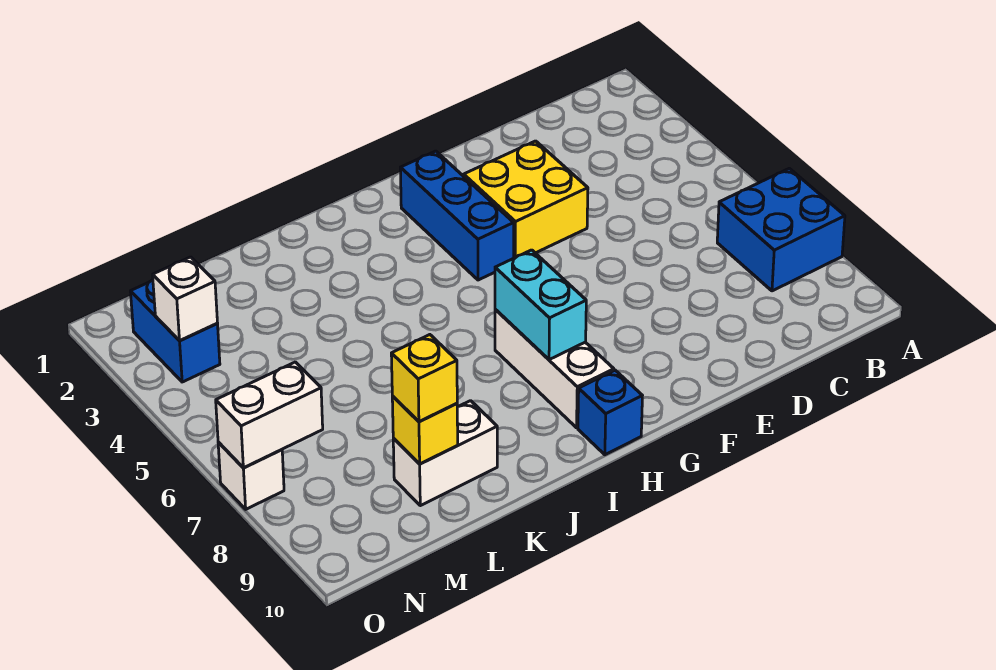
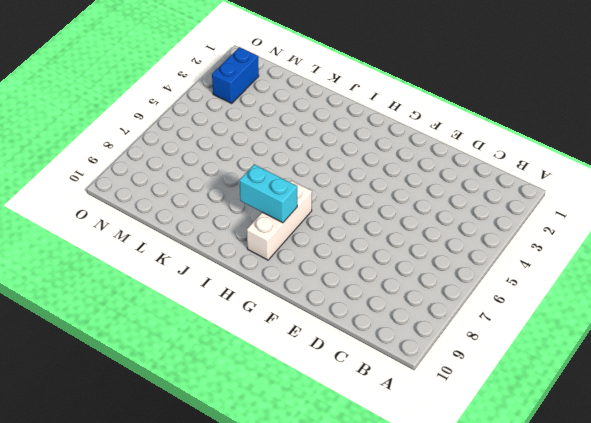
cyan 1x2 brick [239,164,297,223] -> cyan 1x2 brick turned to [495,250,586,360]
none -> blue 2x2 brick [717,168,845,291]
none -> yellow 2x2 brick [464,141,588,258]
none -> blue 1x3 brick [400,151,514,280]

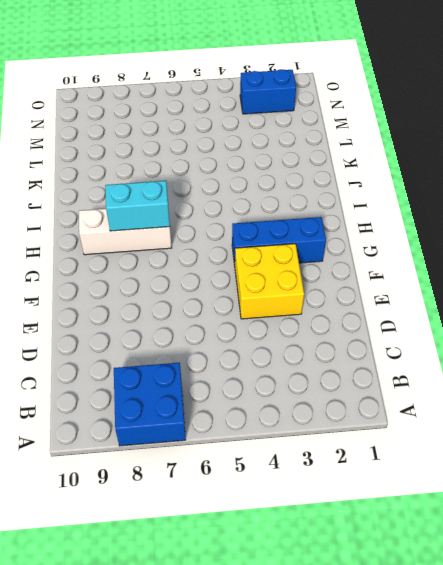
none -> blue 1x1 brick [578,370,642,455]
none -> white 1x2 brick [393,401,497,506]
none -> white 1x1 brick [218,442,284,509]

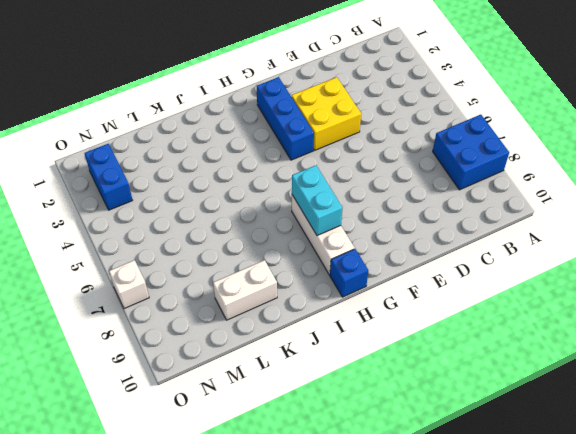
none -> yellow 1x1 brick [392,396,458,464]
none -> white 1x1 brick [153,257,217,341]
none -> white 1x2 brick [216,362,323,468]

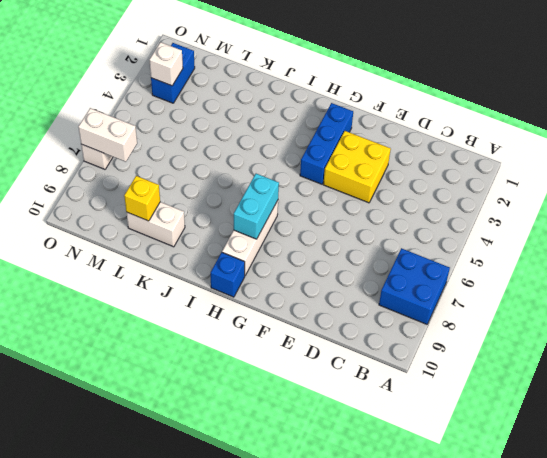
none -> yellow 1x1 brick [391,335,457,421]

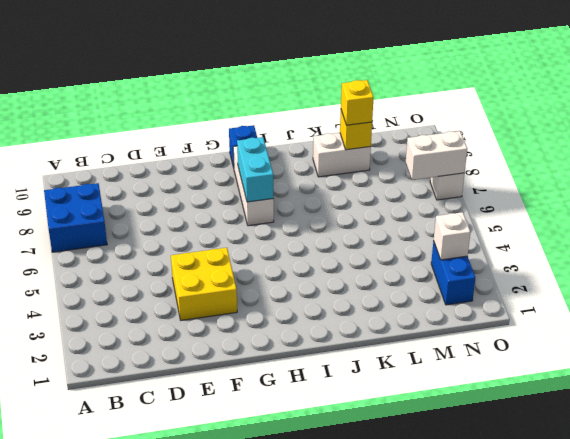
none -> blue 1x3 brick [400,151,514,280]

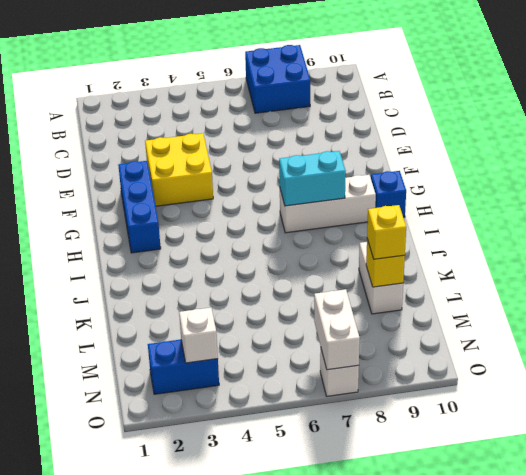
blue 1x3 brick [118,161,161,253] -> blue 1x3 brick turned to [400,151,514,280]

